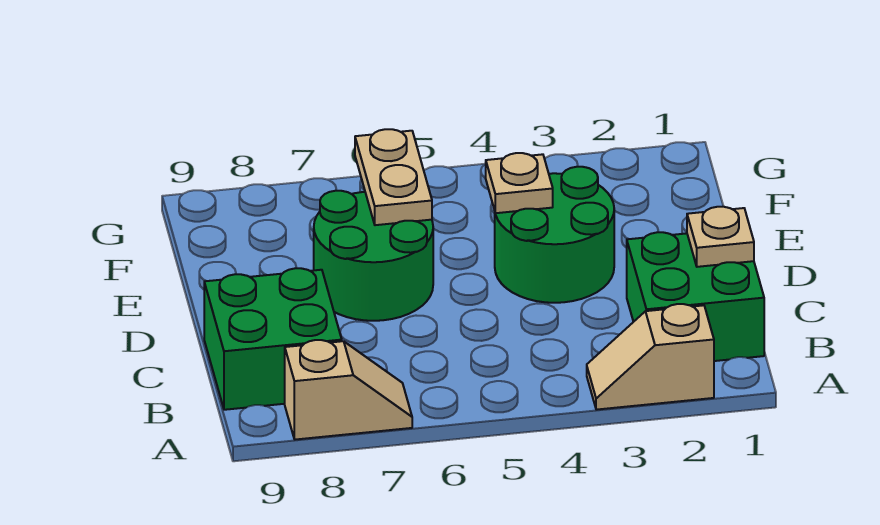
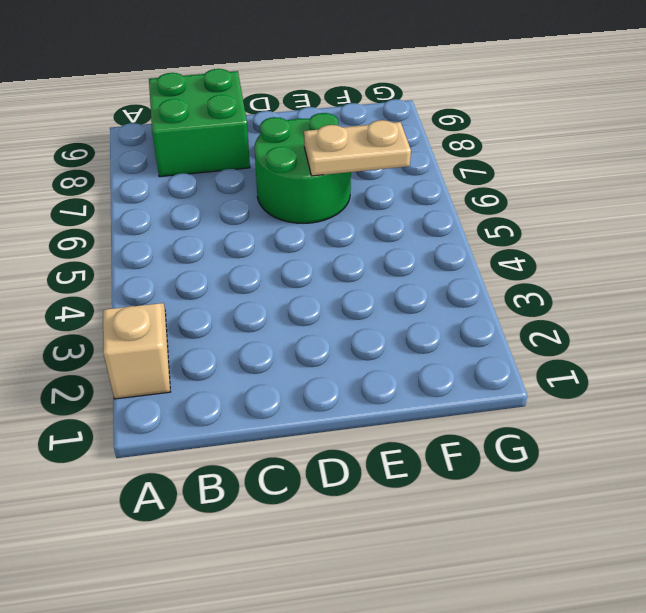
none -> tan 1x2 slope [285,340,412,440]
none -> green 2x2 brick [627,232,764,361]

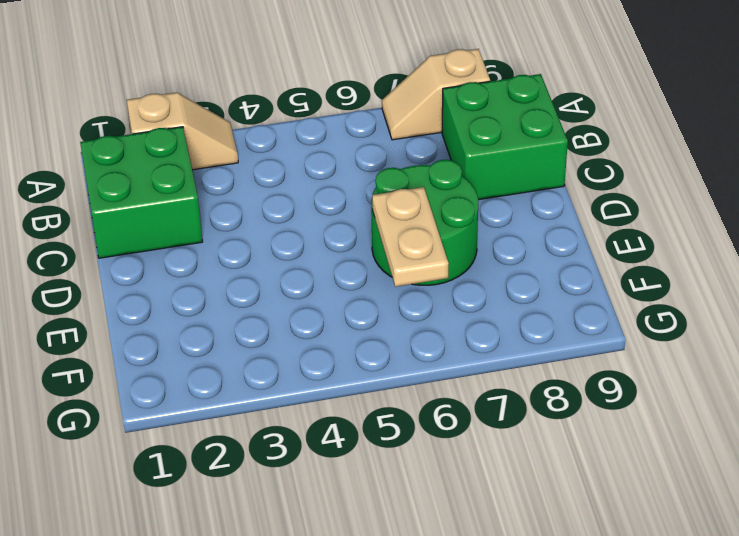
none -> green 2x2 round brick [495,166,614,303]
none -> tan 1x1 plate [687,207,754,267]

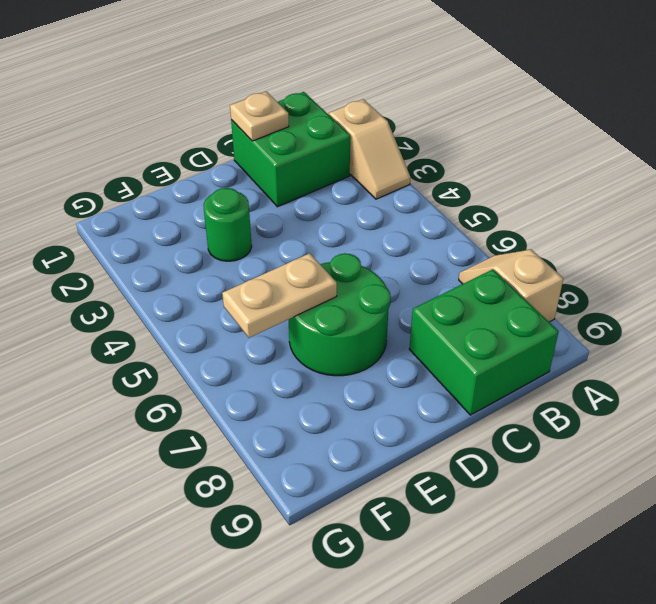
green 1x1 round brick [204,188,252,261] -> green 2x2 round brick [495,166,614,303]
none -> tan 1x1 plate [486,153,553,213]

